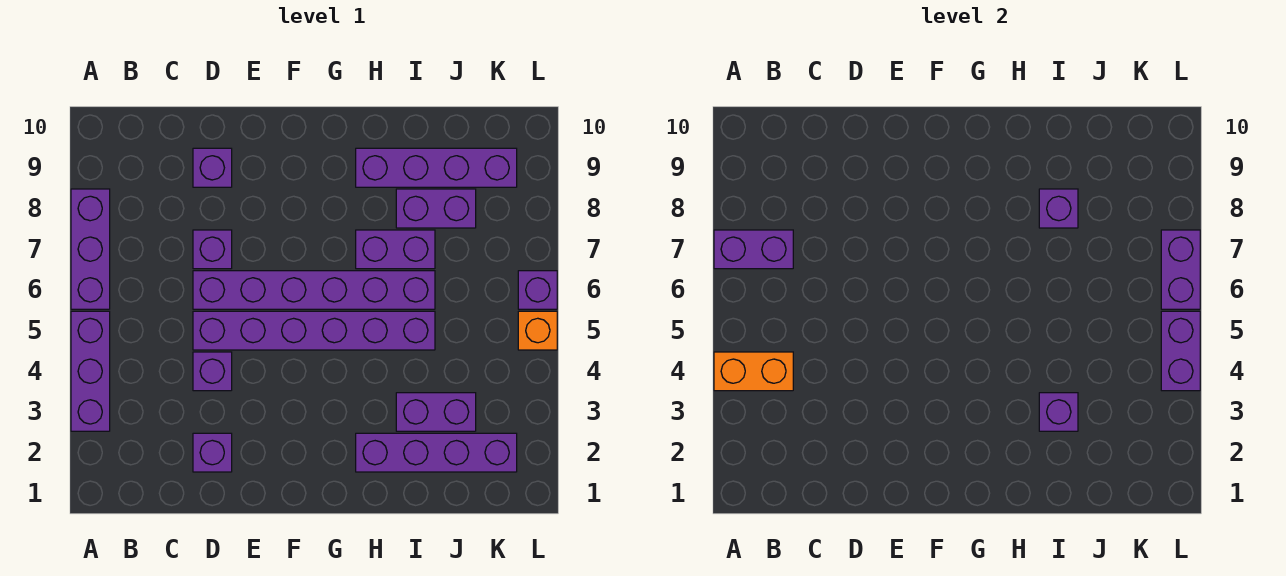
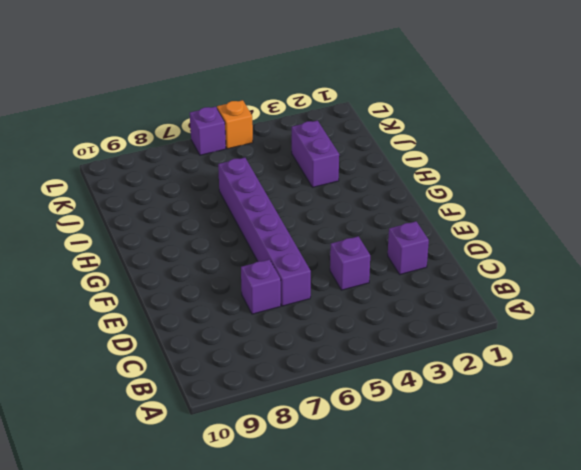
none -> purple 1x3 brick [71,311,110,431]
none -> purple 1x3 brick [71,189,110,309]
none -> purple 1x6 brick [193,311,435,350]

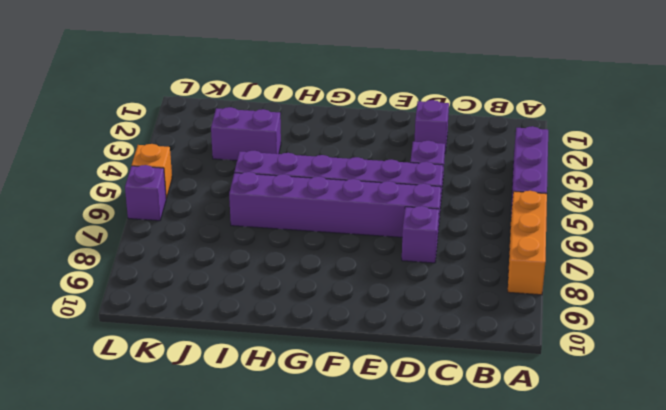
orange 1x3 brick [508,191,547,295] -> purple 1x3 brick [71,189,110,309]
none -> purple 1x1 brick [193,148,232,187]
none -> purple 1x4 brick [356,433,517,472]
none -> purple 1x2 brick [356,230,435,269]

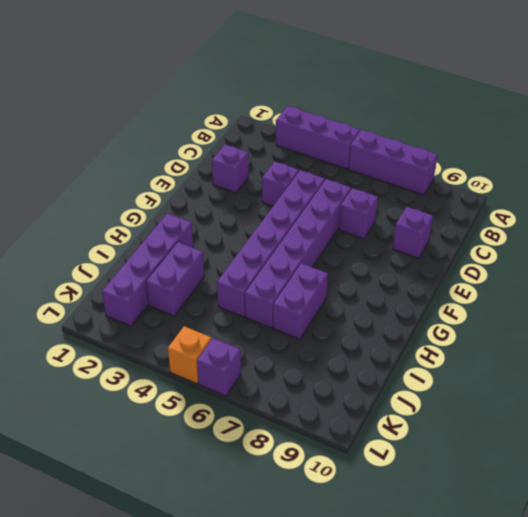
none -> purple 1x4 brick [356,148,517,187]
none -> purple 1x2 brick [396,189,476,228]
none -> orange 1x2 brick [714,352,793,391]

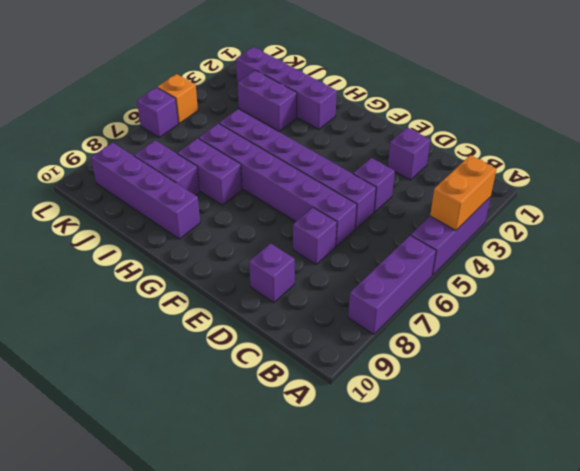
orange 1x2 brick [430,155,496,230] -> orange 1x2 brick turned to [714,352,793,391]
none -> purple 1x2 brick [714,230,793,269]
none -> purple 1x1 brick [1039,393,1078,431]
none -> purple 1x1 brick [1039,189,1078,228]

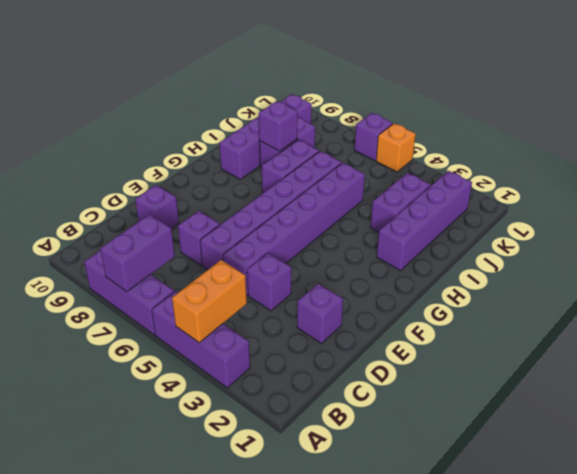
none -> purple 1x1 brick [1039,393,1078,431]
none -> purple 1x2 brick [1161,311,1200,391]
none -> purple 1x2 brick [1161,230,1200,309]

